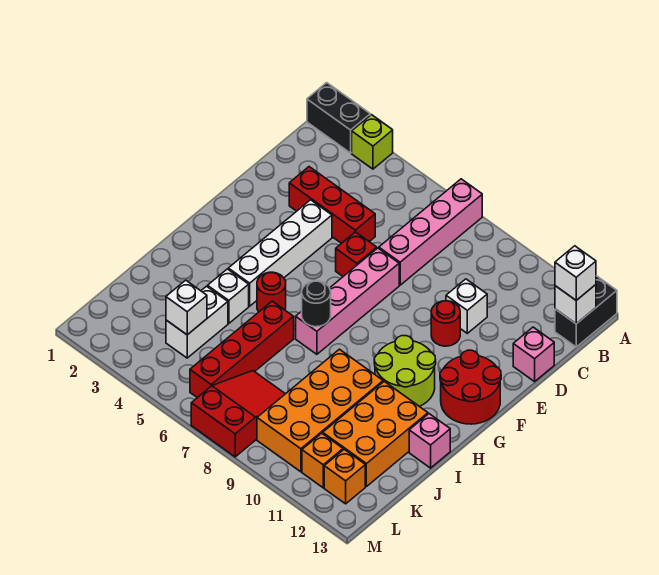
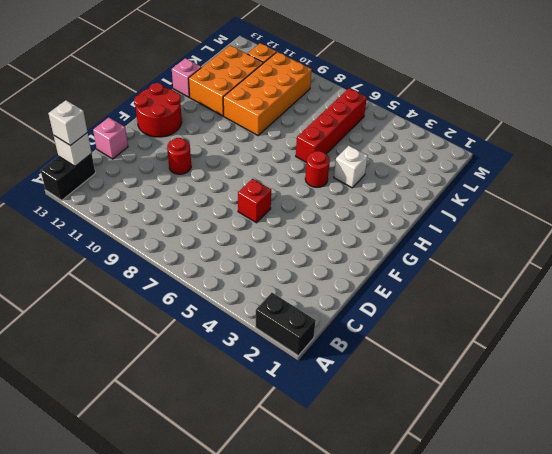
none -> lime 1x1 brick [352,115,393,169]
none -> pink 1x4 brick [379,179,482,285]
none -> red 1x3 brick [289,167,375,243]

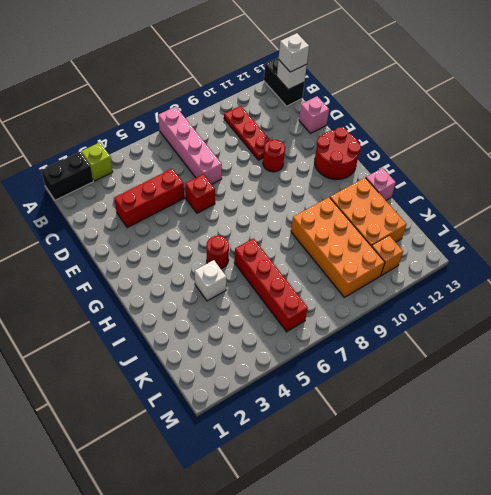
red 1x3 plate [224,106,270,160] -> white 1x1 brick [446,279,487,333]
none -> white 1x4 brick [228,200,332,306]
none -> pink 1x4 brick [296,248,399,354]
none -> lime 2x2 round brick [374,336,436,406]

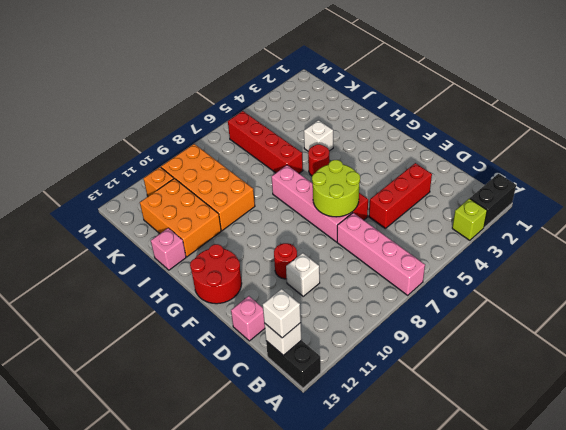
lime 2x2 round brick [312,160,360,217] -> lime 2x2 round brick moved to [374,336,436,406]
none -> white 1x4 brick [228,200,332,306]
none -> white 1x2 brick [166,286,228,358]
none -> red 2x3 slope [191,371,285,457]

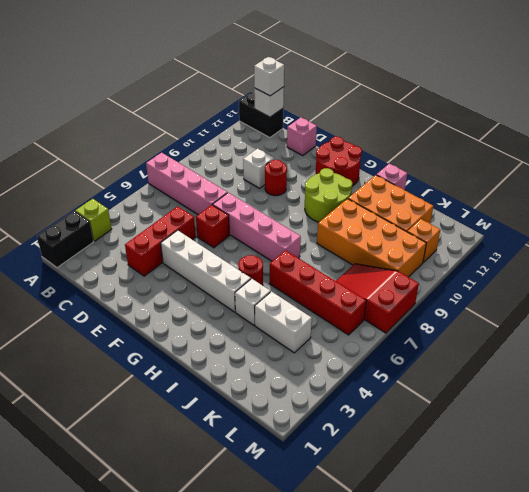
none -> orange 1x1 brick [324,449,365,504]
none -> black 1x1 round brick [302,281,331,327]
none -> white 1x1 brick [166,280,207,335]

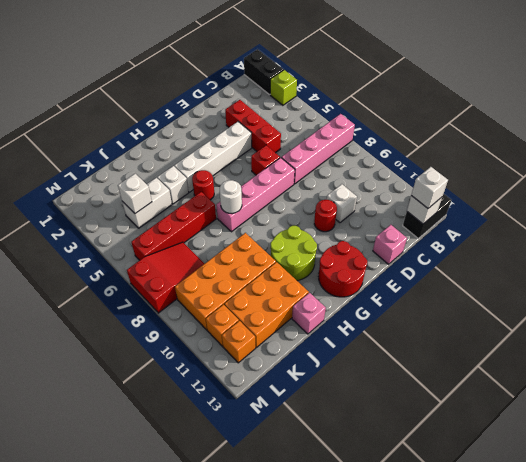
white 1x1 round brick [220,180,242,214] -> black 1x1 round brick [302,281,331,327]

